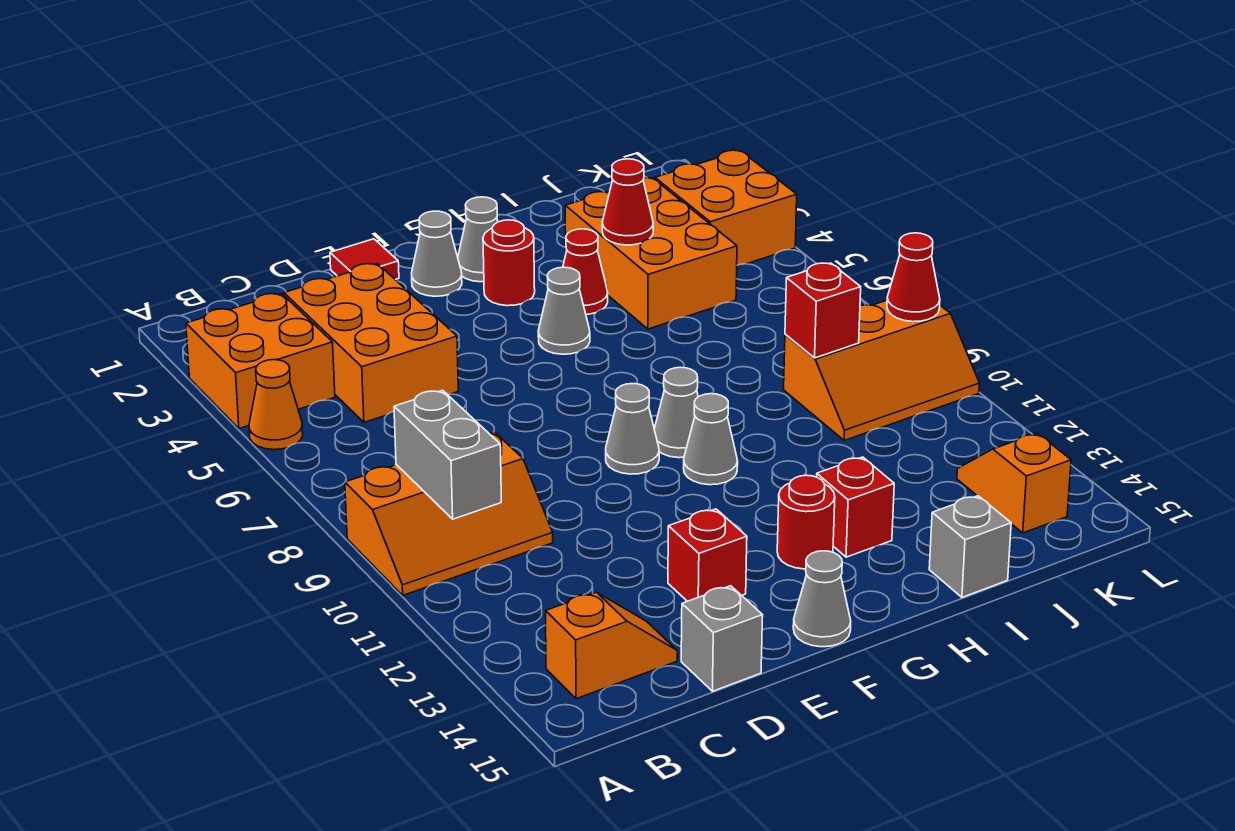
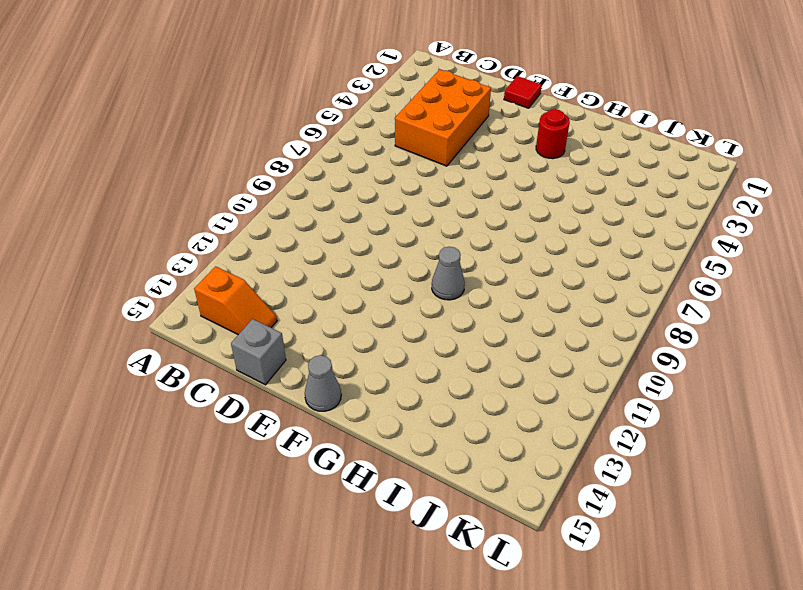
none -> orange 2x2 brick [186,293,335,428]
none -> orange 1x1 cone [249,360,303,450]
none -> orange 2x3 slope [345,432,553,595]

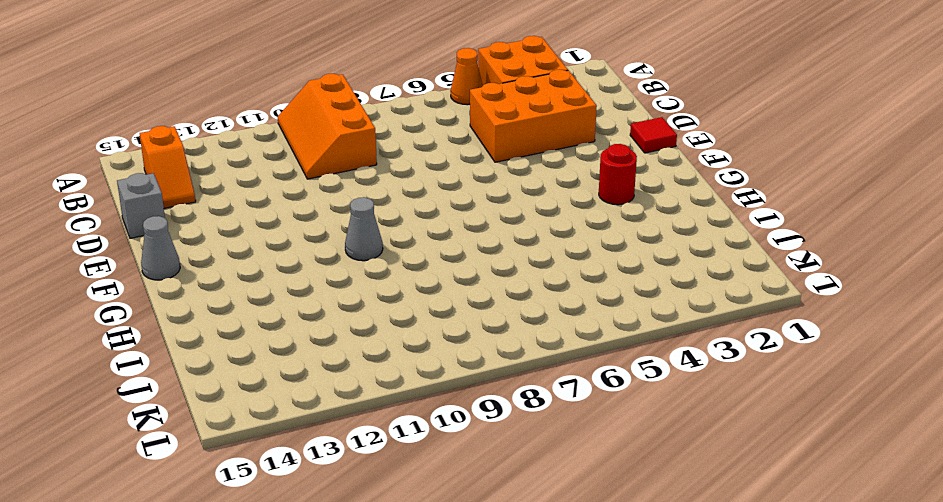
none -> red 1x1 brick [668,509,747,601]
none -> grey 1x1 cone [411,211,462,296]
none -> grey 1x1 cone [606,384,659,474]

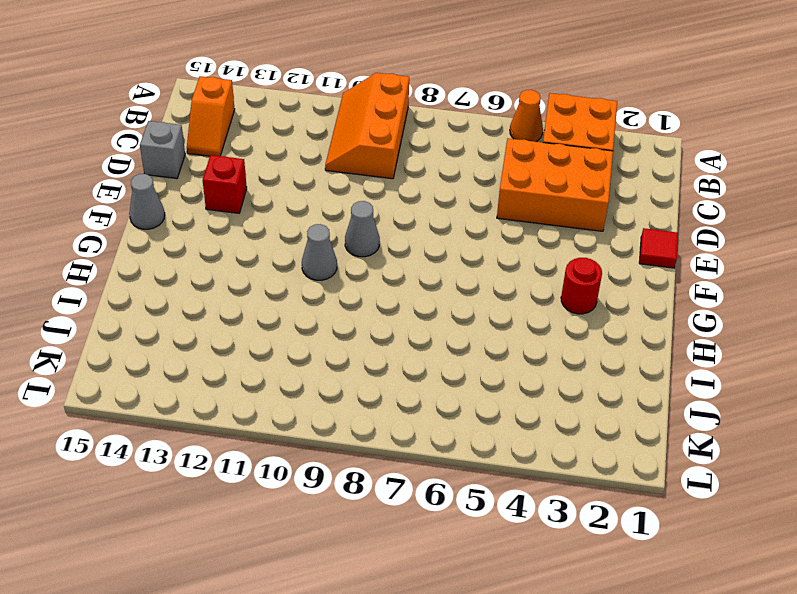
none -> grey 1x1 cone [411,211,462,296]
none -> grey 1x1 cone [458,197,498,282]
none -> grey 1x1 cone [538,267,590,354]

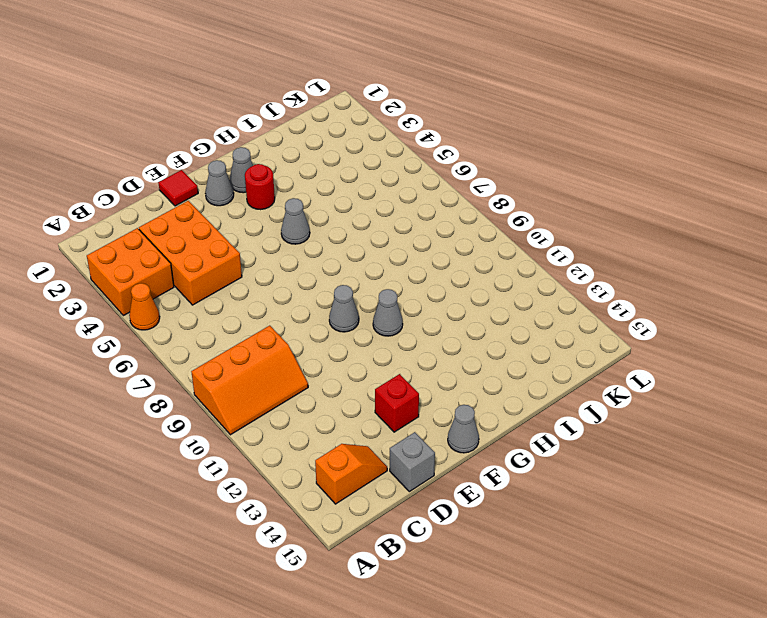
none -> grey 1x1 cone [654,367,698,458]
none -> red 1x1 round brick [777,475,835,569]
none -> red 1x1 cone [563,229,608,315]

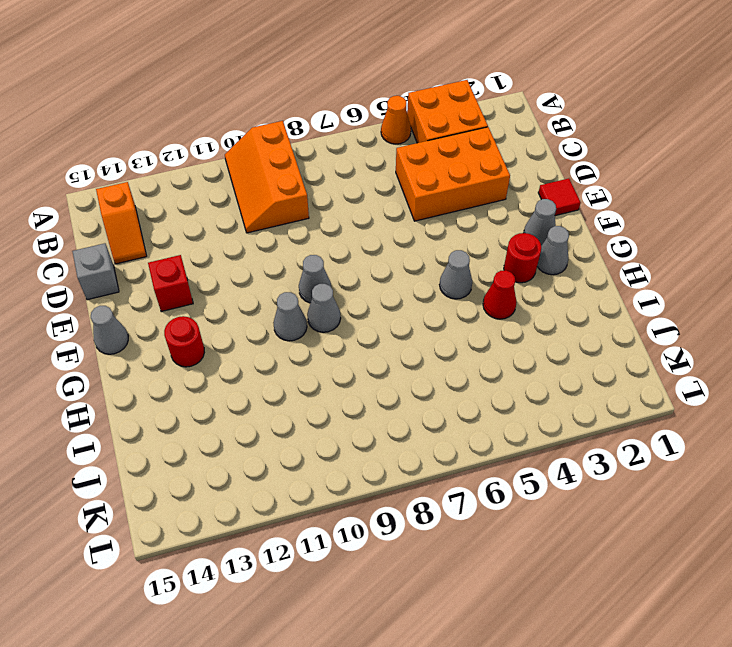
none -> red 1x1 brick [817,457,894,557]
none -> orange 2x3 brick [565,178,737,329]
none -> grey 1x1 brick [929,496,1011,597]

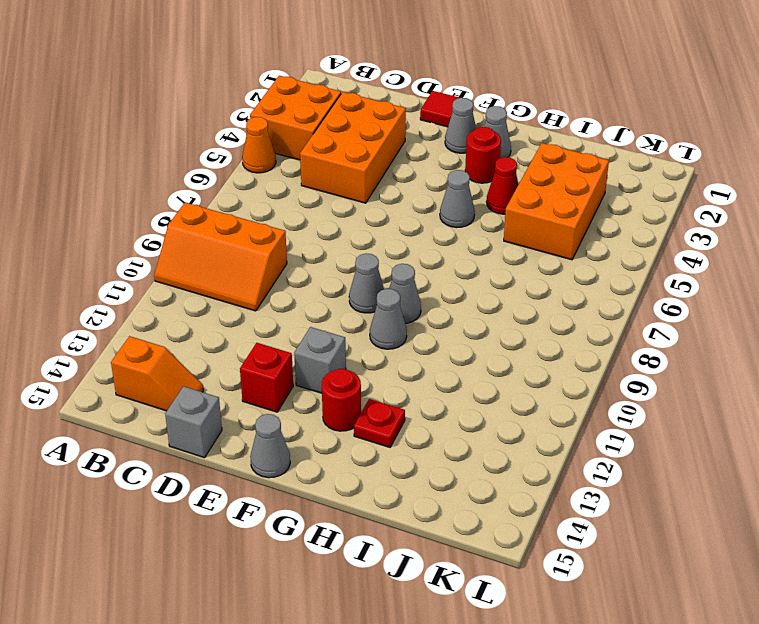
grey 1x1 brick [294,327,346,393] -> grey 1x1 brick moved to [929,496,1011,597]
red 1x1 plate [354,399,405,447] -> red 1x1 brick [817,457,894,557]
none -> orange 2x3 slope [784,300,980,441]
none -> orange 2x2 brick [655,150,797,265]
none -> orange 1x2 slope [957,433,1071,533]

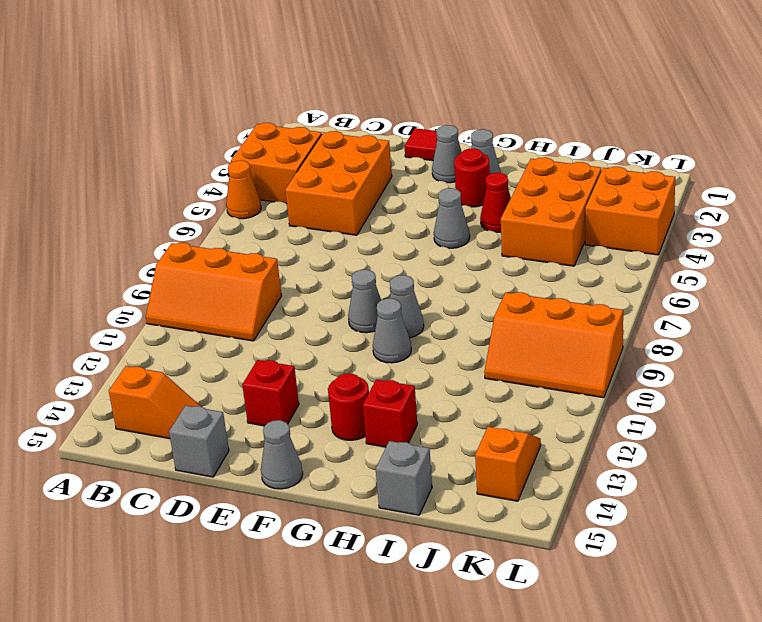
none -> grey 1x2 brick [394,390,501,519]
none -> red 1x1 cone [602,159,653,245]
none -> red 1x1 brick [785,263,861,358]

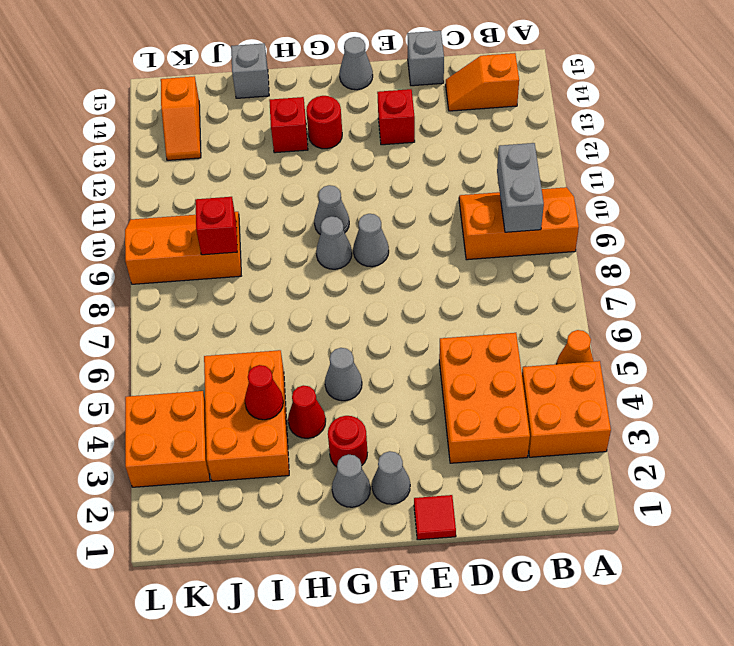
none -> red 1x1 cone [887,233,940,322]

